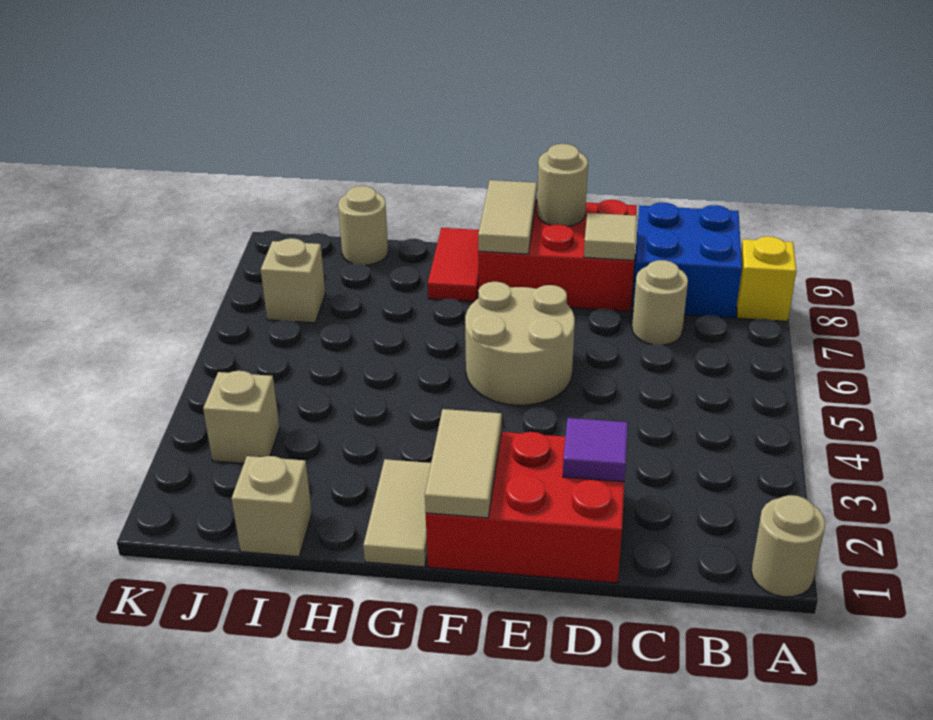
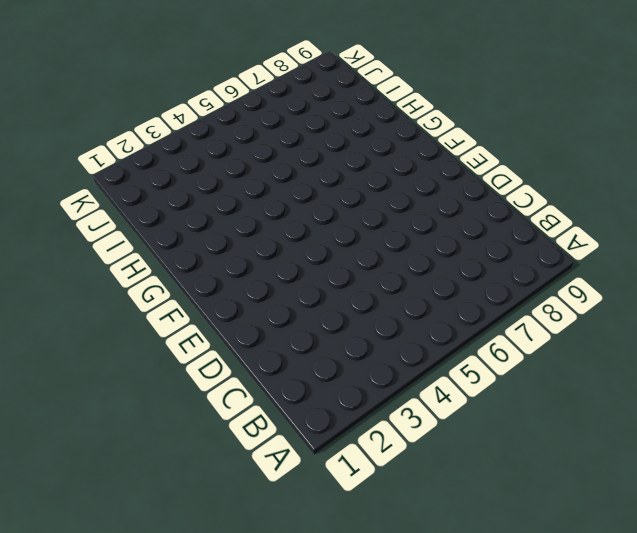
none -> tan 1x1 round brick [751,495,825,597]
none -> yellow 1x1 brick [737,236,796,321]
none -> blue 2x2 brick [633,202,742,318]

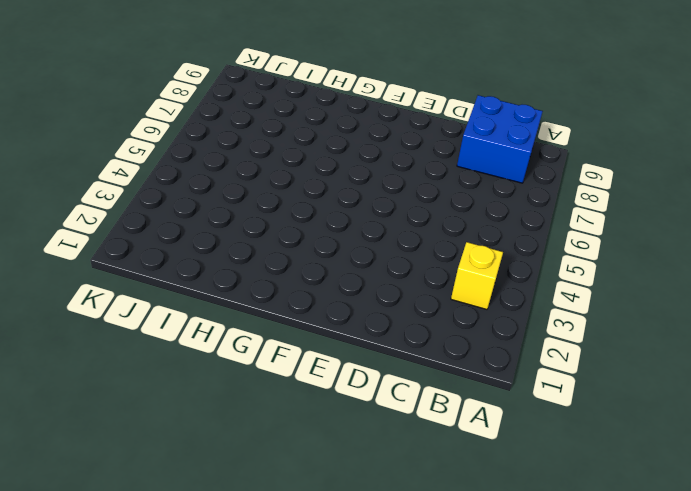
yellow 1x1 brick [451,242,503,309] -> yellow 1x1 brick moved to [737,236,796,321]
none -> tan 1x1 round brick [751,495,825,597]
none -> tan 1x1 round brick [632,260,688,345]
none -> red 2x3 brick [426,432,624,583]

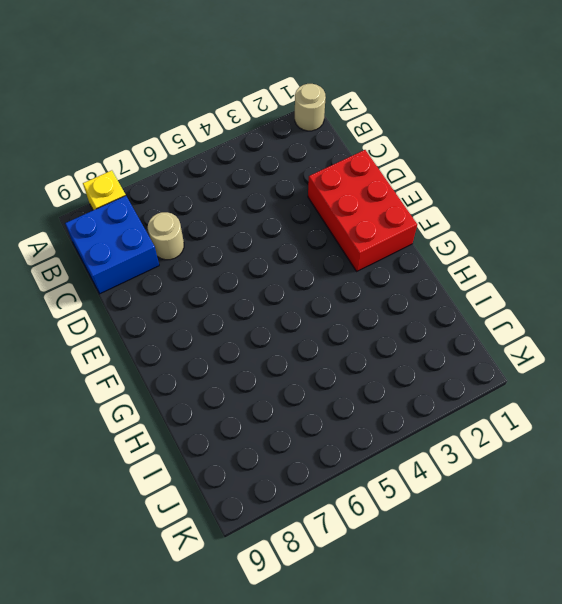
none -> red 2x3 brick [478,200,637,311]
none -> tan 2x2 round brick [465,282,575,405]
none -> tan 1x2 tile [363,459,431,567]

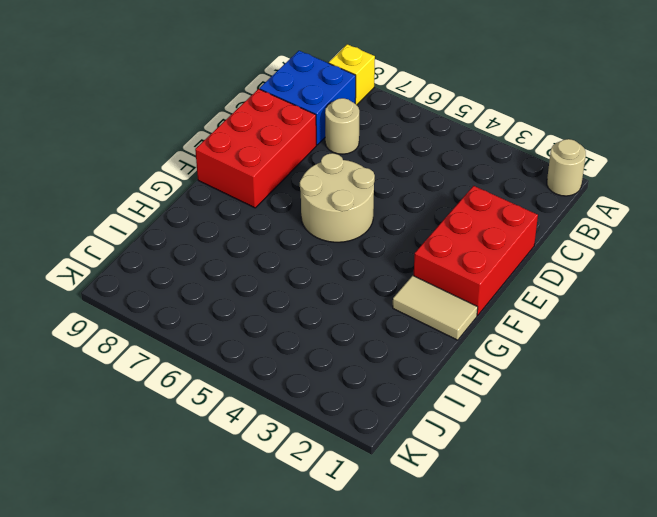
none -> red 1x2 tile [428,228,479,302]
none -> tan 1x1 brick [232,456,312,557]
none -> tan 1x1 round brick [338,186,388,265]

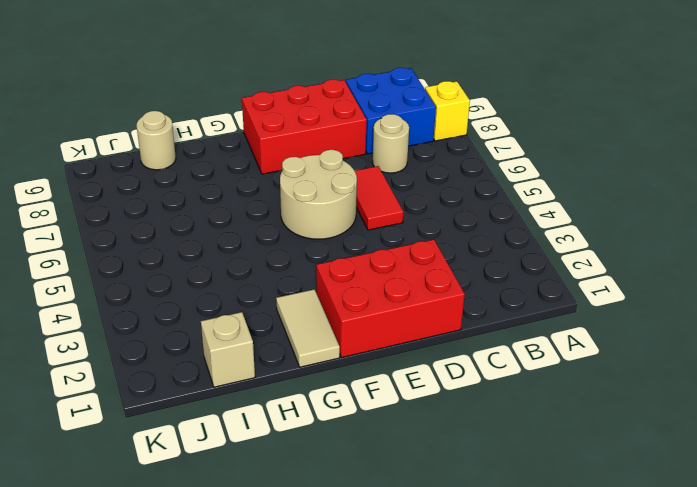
red 1x2 tile [355,166,403,230] -> red 1x2 tile moved to [428,228,479,302]
none -> tan 1x1 round brick [751,495,825,597]
none -> tan 1x1 brick [203,371,280,463]
none -> tan 1x1 brick [261,238,325,323]

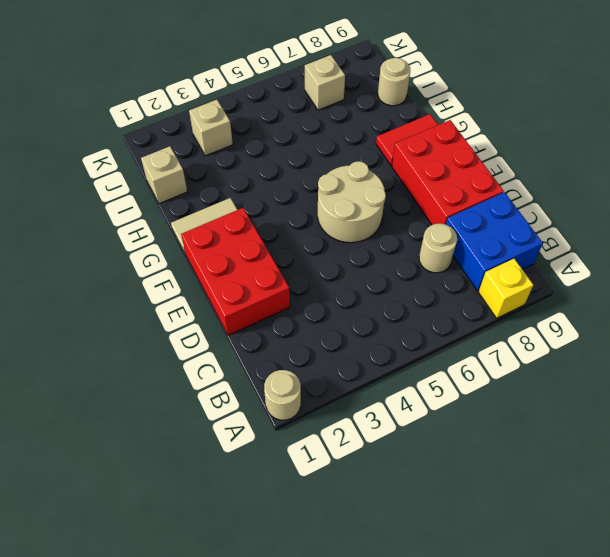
none -> purple 1x1 tile [563,418,628,482]
none -> tan 1x1 tile [584,213,637,260]
none -> tan 1x1 round brick [537,144,588,227]

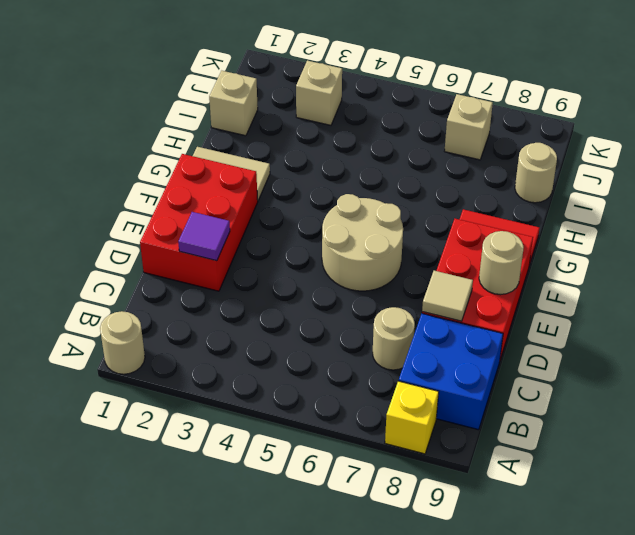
none -> tan 1x2 tile [425,409,502,518]
none -> tan 1x2 tile [478,180,537,254]

